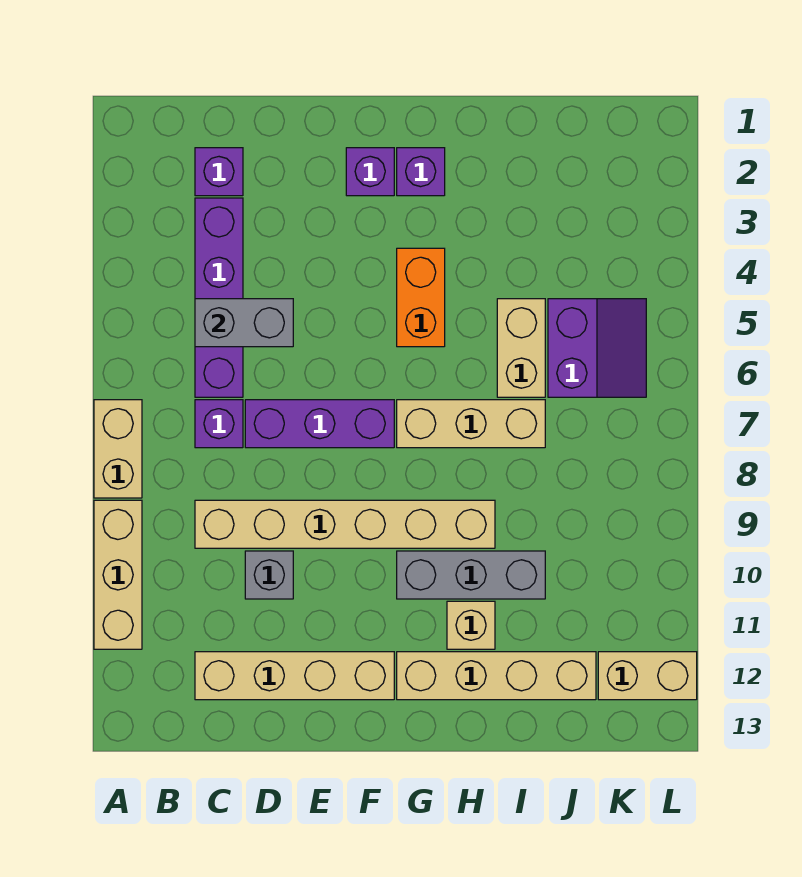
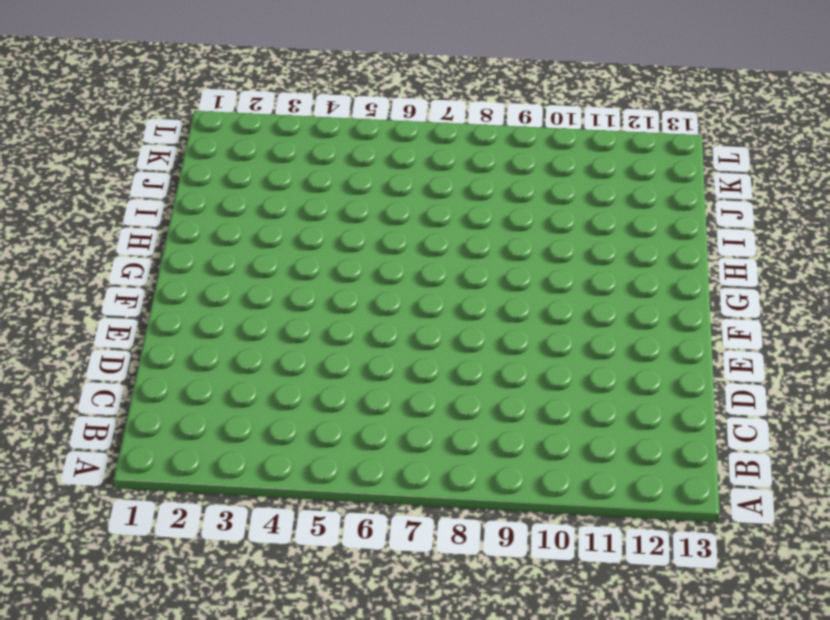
none -> tan 1x2 brick [94,400,142,498]
none -> tan 1x3 brick [94,500,142,649]
none -> purple 1x1 brick [195,148,243,196]

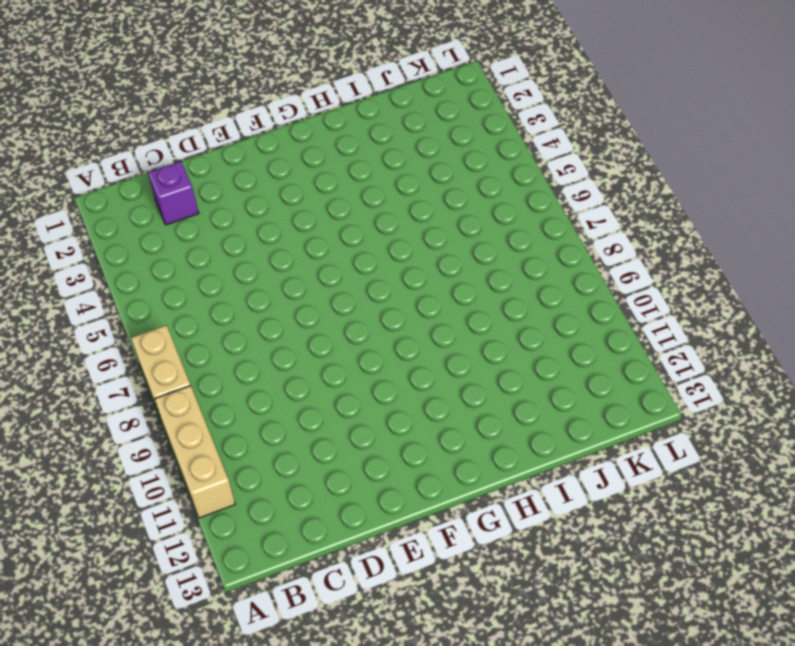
none -> purple 1x4 brick [195,198,243,397]
none -> purple 1x1 brick [195,400,243,448]
none -> tan 1x6 brick [195,500,495,548]

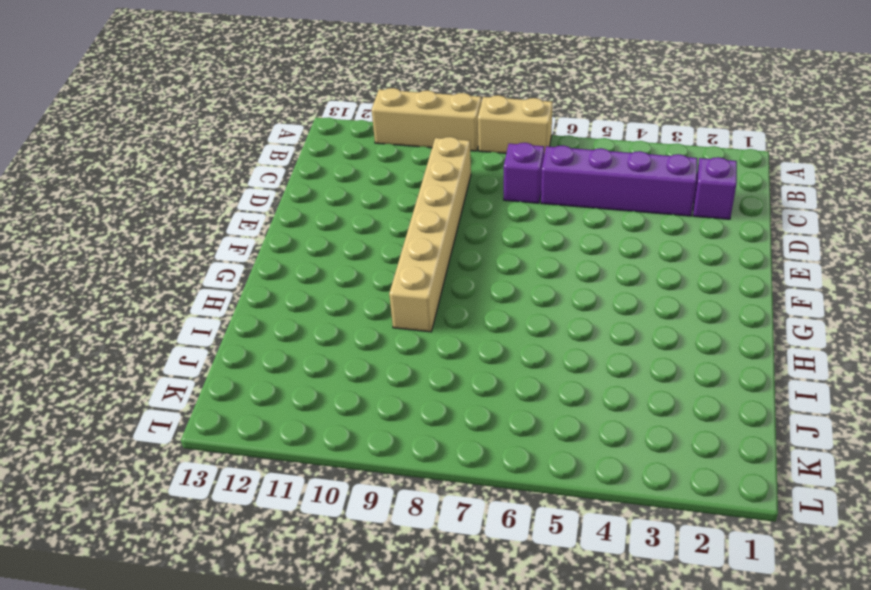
none -> tan 1x4 brick [195,652,394,700]
none -> purple 1x3 brick [245,400,394,448]
none -> grey 1x1 brick [245,551,293,599]

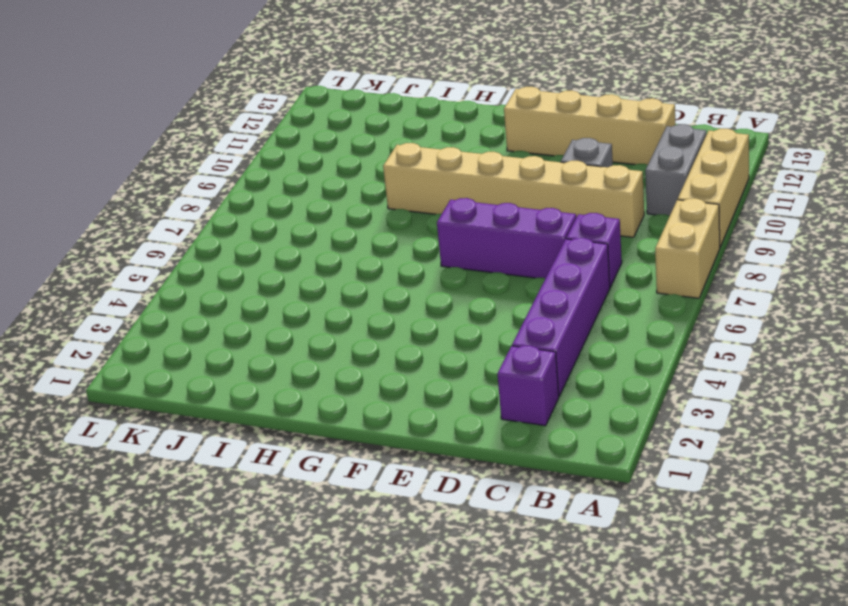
grey 1x2 brick [645,124,707,216] -> grey 1x2 brick turned to [195,299,293,347]
none -> purple 1x1 brick [346,148,394,196]
none -> purple 1x1 brick [397,148,445,196]
none -> orange 1x2 brick [397,248,445,347]

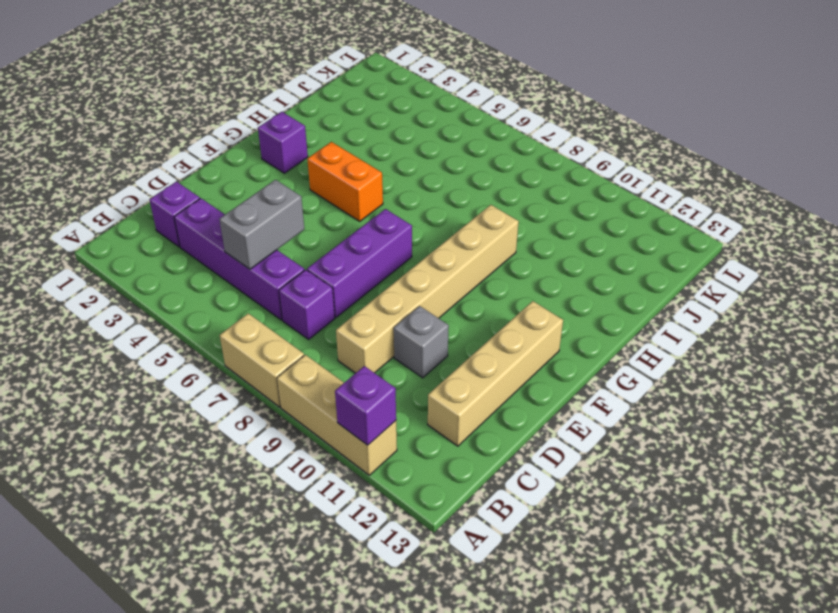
purple 1x1 brick [335,366,396,445] -> purple 1x1 brick moved to [346,148,394,196]
none -> tan 1x3 brick [397,400,545,448]
none -> grey 1x3 brick [397,551,545,599]
none -> tan 1x4 brick [397,652,596,700]

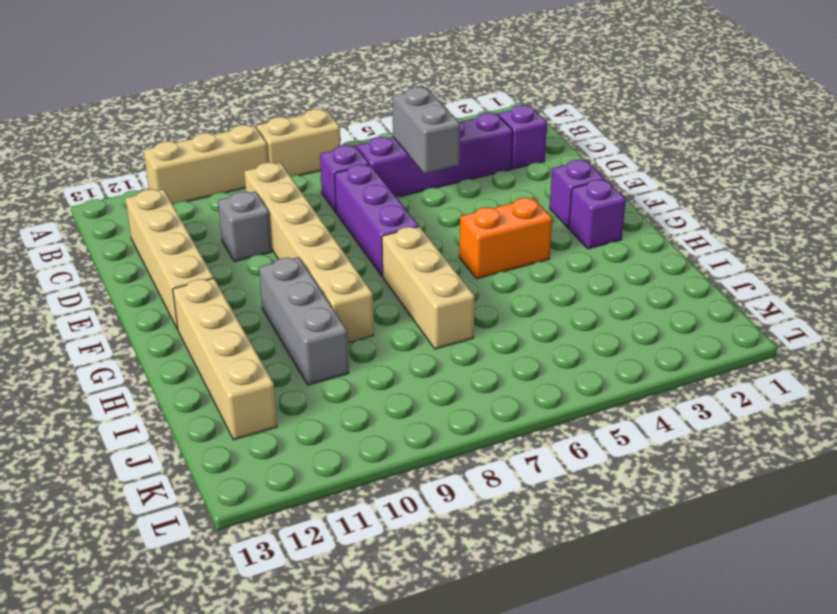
none -> tan 1x1 brick [447,601,495,649]
none -> tan 1x2 brick [497,299,545,397]
none -> purple 2x2 slope [548,299,646,397]

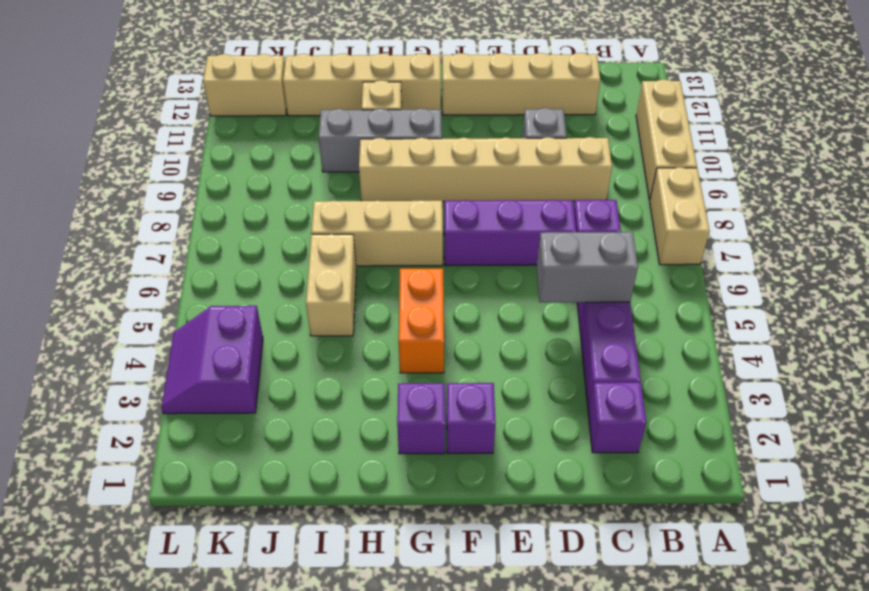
purple 2x2 slope [161,306,263,414] -> purple 2x2 slope moved to [548,299,646,397]

